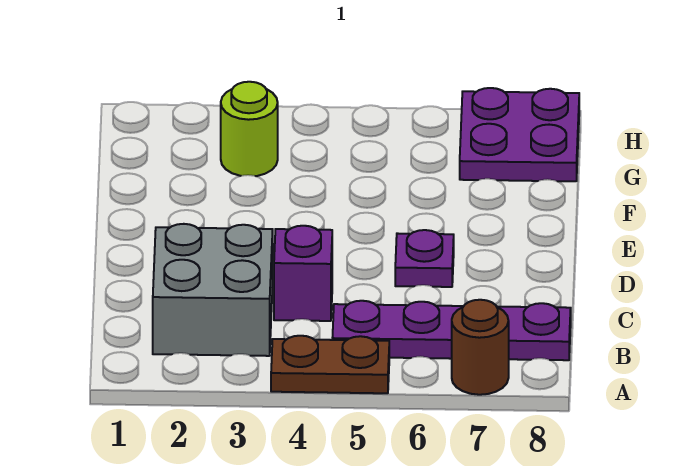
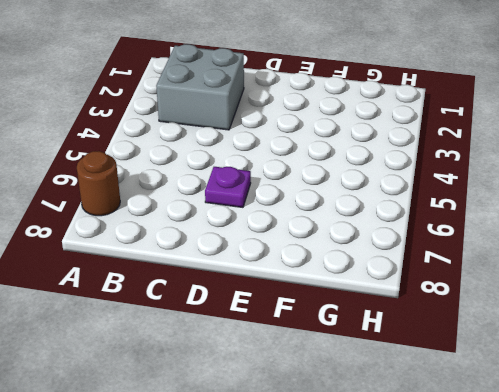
none -> brown 1x2 plate [271,336,389,393]
none -> purple 1x4 plate [332,301,571,360]

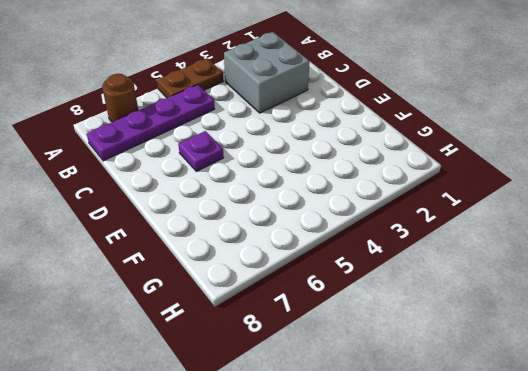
none -> purple 1x1 brick [274,226,332,321]
none -> lime 1x1 round brick [221,82,278,176]

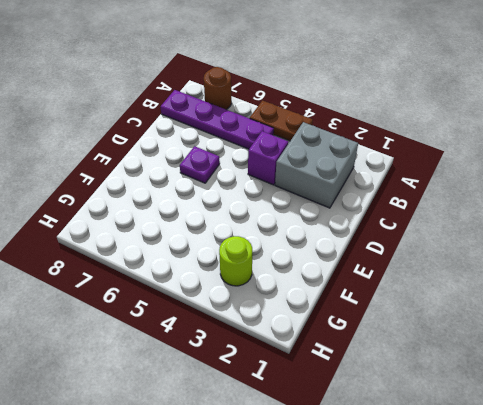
none -> purple 2x2 plate [460,88,579,181]

